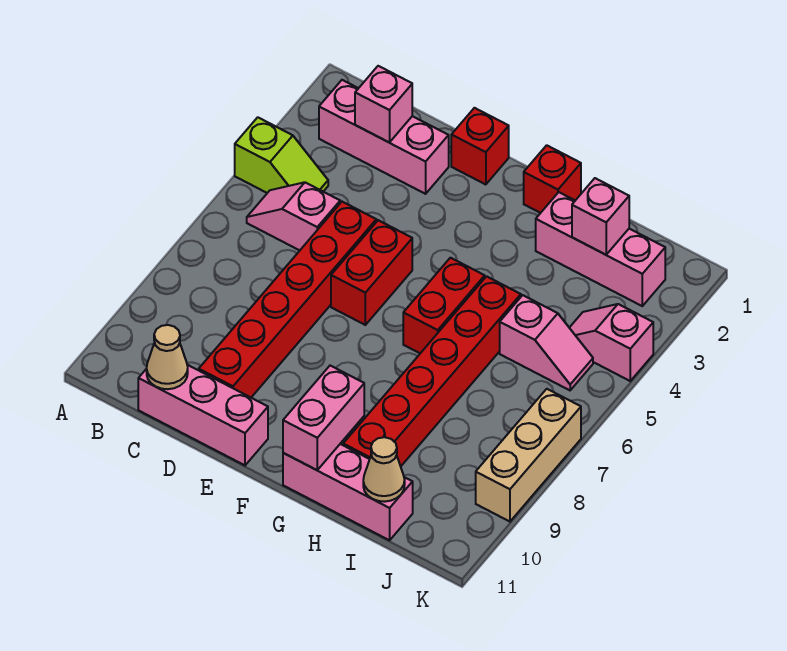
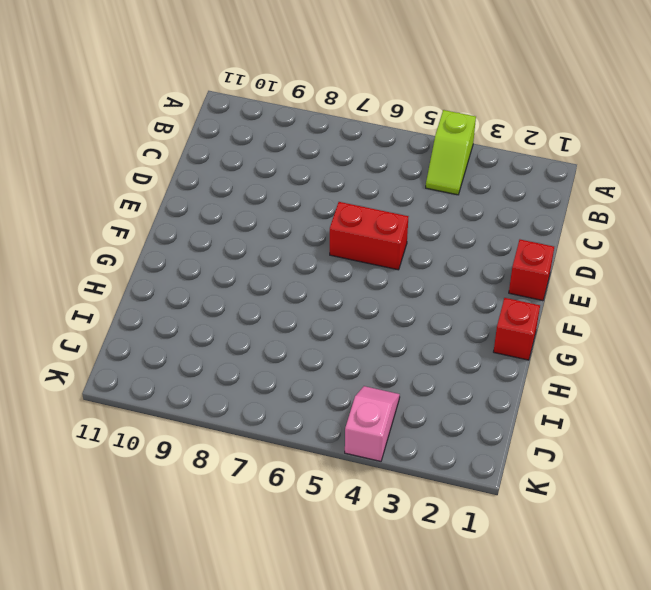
none -> pink 1x3 brick [319,80,449,194]
none -> pink 1x2 slope [247,182,340,250]
none -> pink 1x3 brick [138,365,268,465]

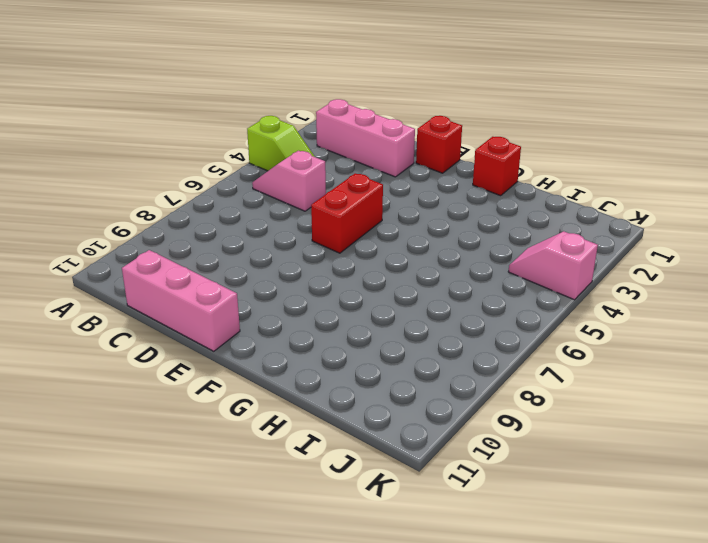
none -> red 1x6 brick [199,202,376,397]
none -> red 1x2 brick [403,258,485,353]
none -> pink 1x3 brick [283,444,413,540]

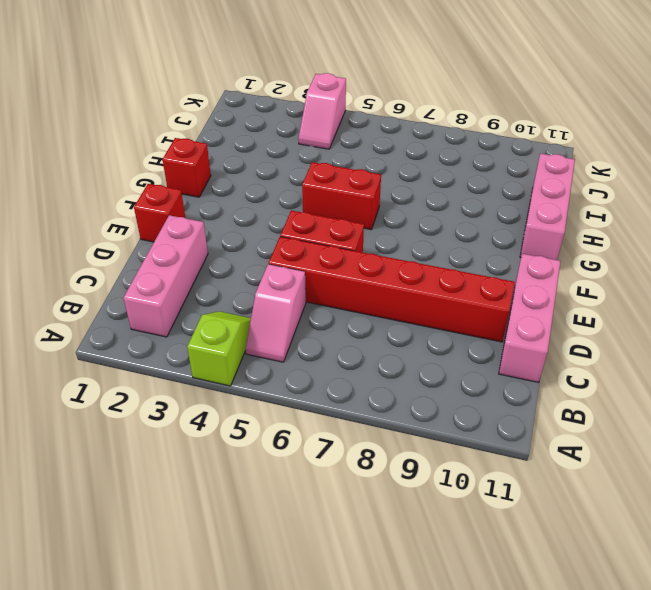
none -> pink 1x3 brick [536,192,665,306]
none -> red 1x6 brick [343,276,521,466]
none -> pink 1x2 slope [500,295,593,390]

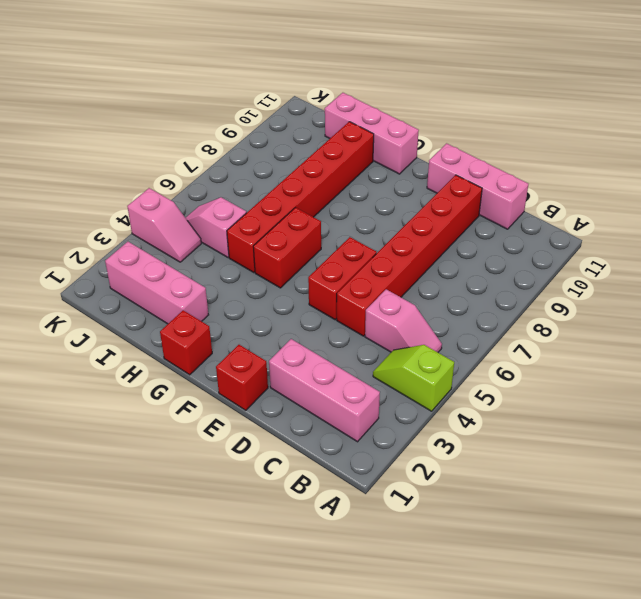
none -> tan 1x3 brick [476,389,581,522]
none -> pink 1x1 brick [355,66,412,142]
none -> tan 1x1 cone [147,325,188,389]

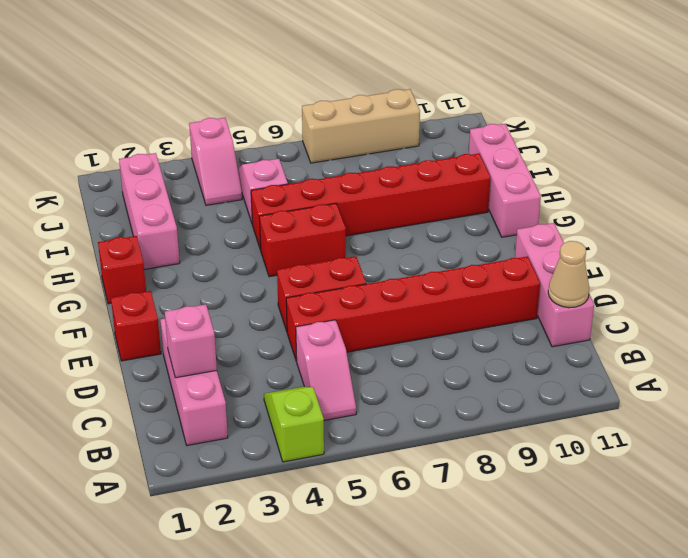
none -> pink 1x2 brick [283,366,364,470]
none -> pink 1x1 brick [572,178,629,255]
none -> tan 1x1 cone [363,437,405,502]

